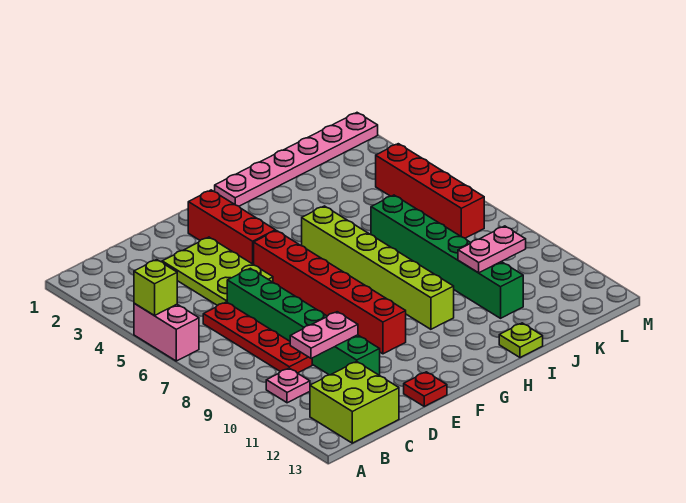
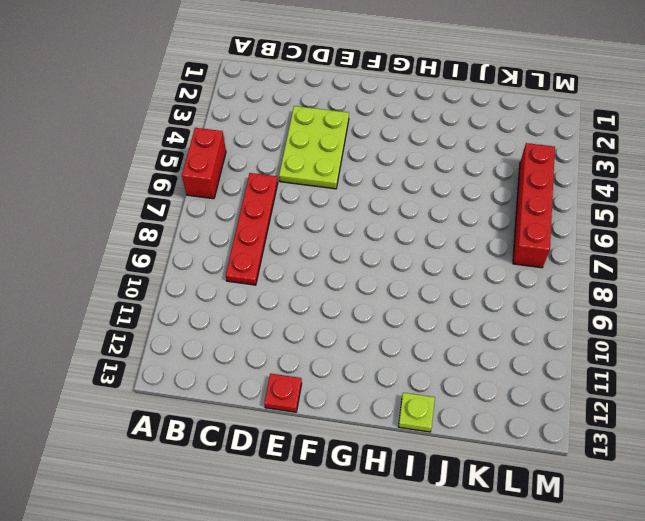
red 1x2 brick [182,128,226,199] -> pink 1x2 brick [134,303,199,361]
none -> pink 1x1 plate [266,368,310,403]
none -> lime 2x2 brick [310,362,399,443]
none -> green 1x6 brick [227,268,380,375]

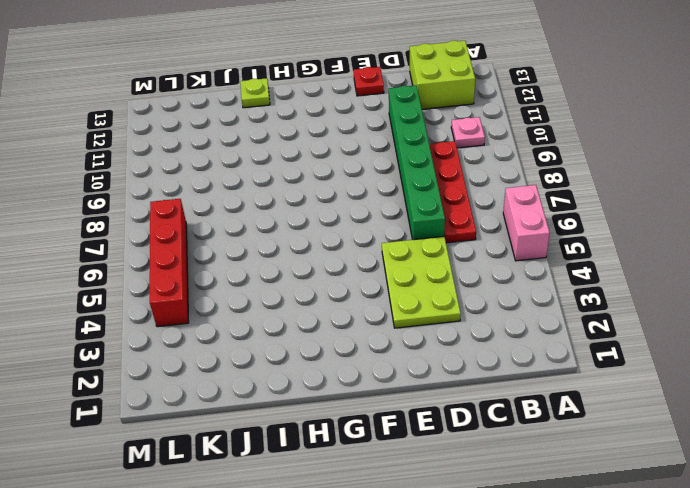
none -> red 1x3 brick [188,190,275,265]
none -> red 1x6 brick [254,231,406,354]
none -> pink 1x6 plate [215,113,378,206]

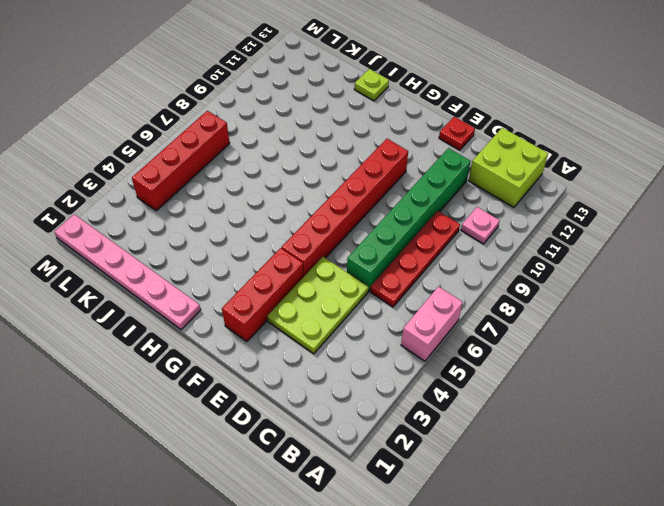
none -> lime 1x6 brick [302,206,454,329]
none -> green 1x6 brick [371,195,523,318]
none -> lime 1x1 brick [134,260,177,316]

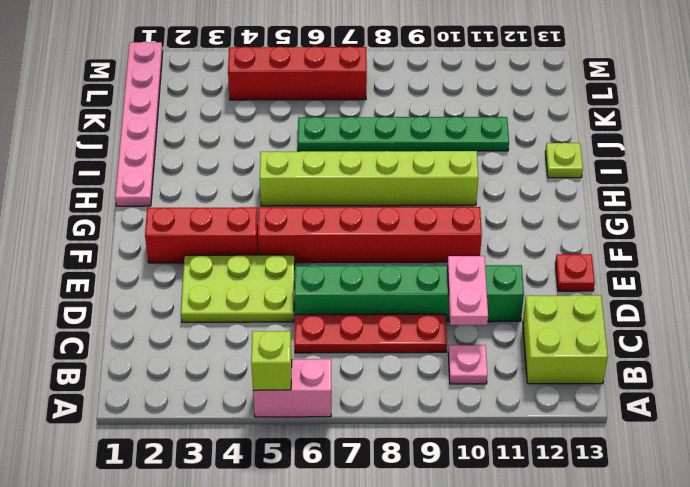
green 1x6 plate [298,116,509,152] -> green 1x6 brick [371,195,523,318]
none -> pink 1x2 plate [458,226,526,273]

